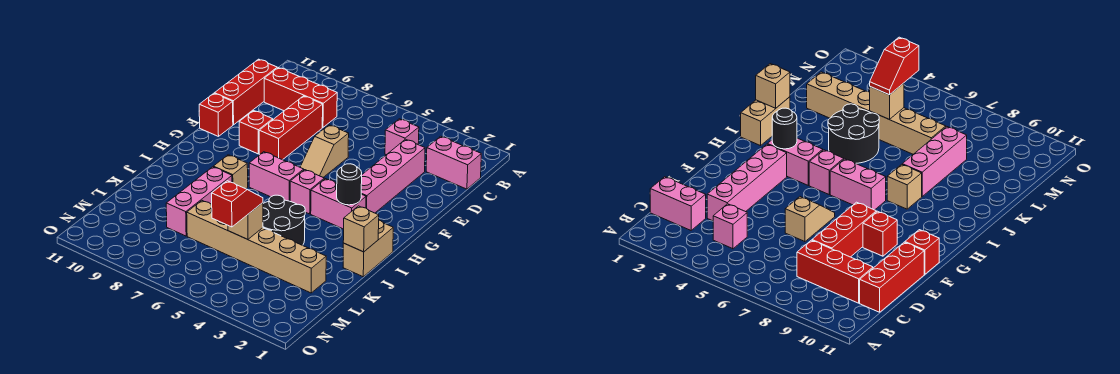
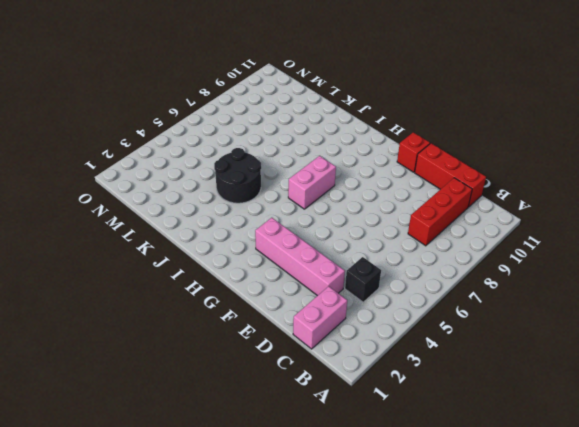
black 1x1 brick [345,257,381,302] -> pink 1x1 brick [385,119,419,155]
none -> red 1x3 brick [259,96,323,160]
none -> tan 1x2 slope [300,125,349,177]
none -> red 1x1 brick [239,111,273,154]

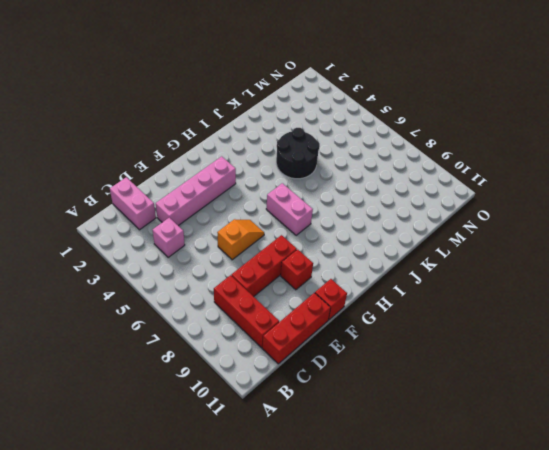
orange 1x2 slope [217,219,264,260] -> tan 1x2 slope [300,125,349,177]
none -> pink 1x2 brick [311,179,366,229]
none -> pink 1x1 brick [290,170,324,214]
none -> tan 1x2 brick [343,220,393,277]

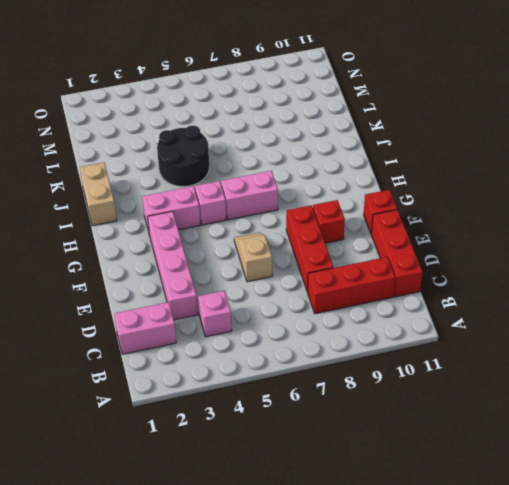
none -> tan 1x1 brick [213,155,248,189]
none -> pink 1x3 brick [166,167,232,236]
none -> tan 1x6 brick [187,201,326,293]

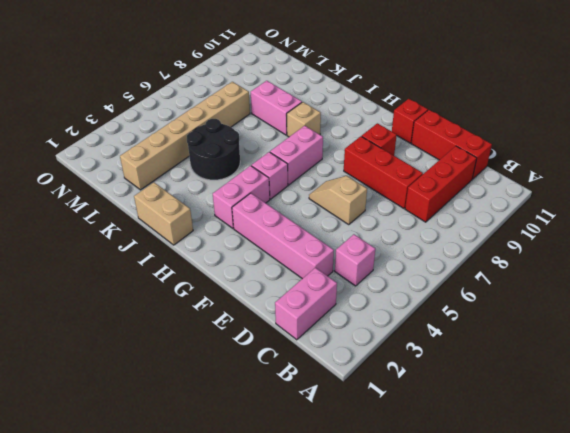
pink 1x2 brick [251,81,302,135] -> pink 1x3 brick [166,167,232,236]
none -> black 1x1 round brick [337,164,362,205]
none -> tan 1x1 brick [343,206,379,252]
none -> tan 1x1 brick [228,203,263,239]

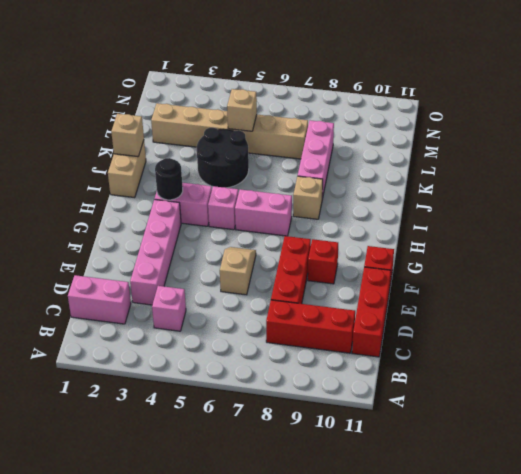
none -> red 1x2 slope [212,181,263,227]

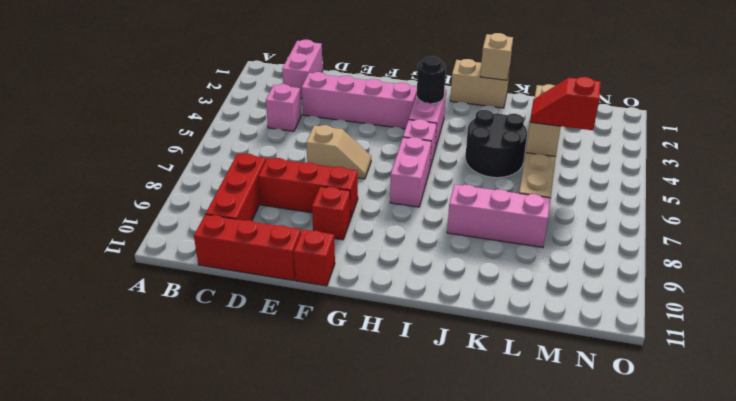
none -> tan 1x1 brick [213,155,248,189]

